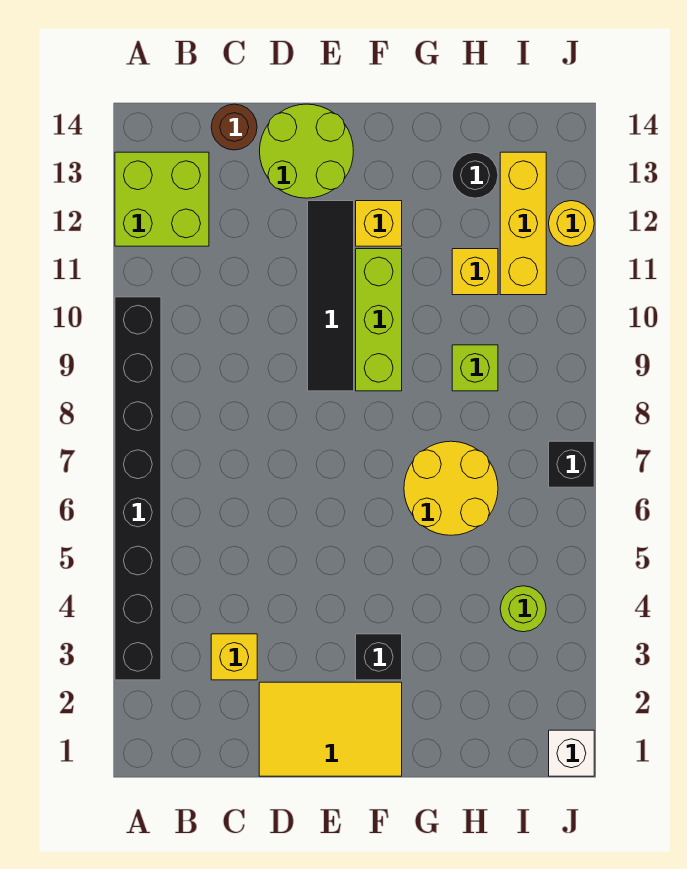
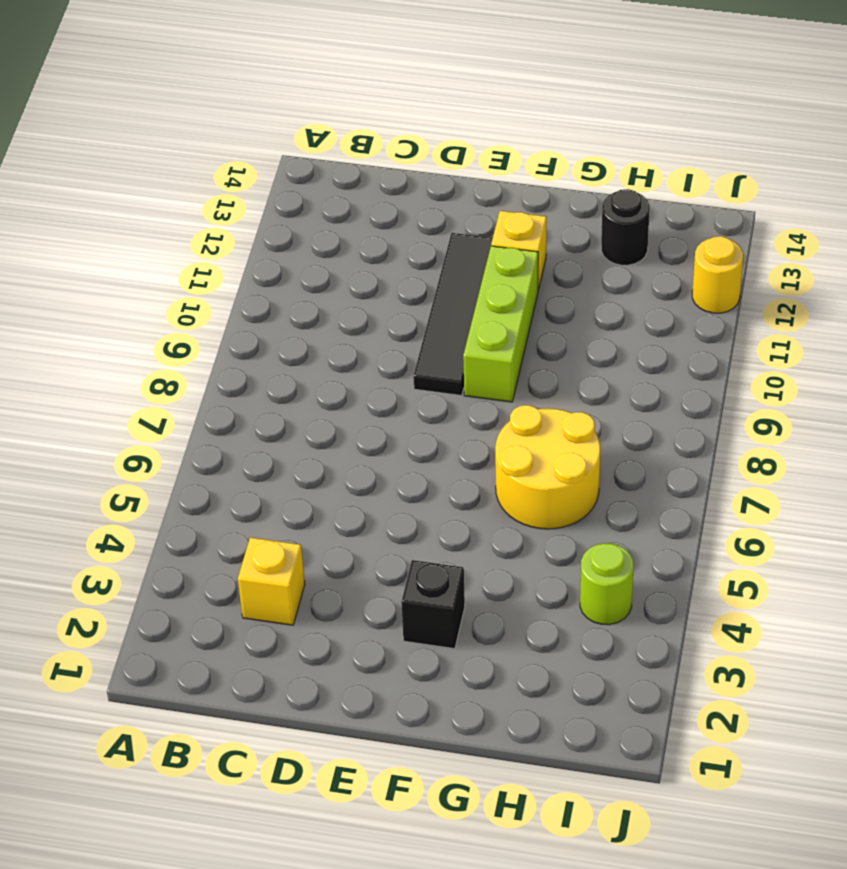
none -> black 1x8 brick [115,297,161,680]
none -> lime 2x2 brick [115,152,209,246]
none -> brown 1x1 round brick [211,104,257,150]

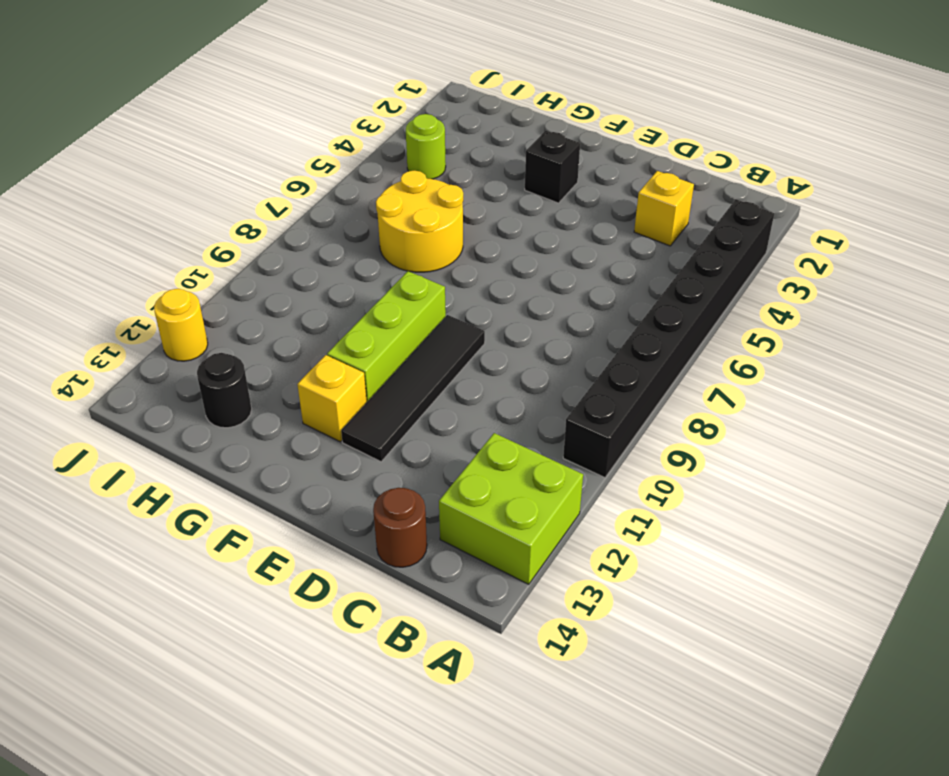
none -> yellow 2x3 tile [259,682,402,776]
none -> lime 2x2 round brick [260,104,353,198]
none -> lime 1x1 brick [452,345,498,391]

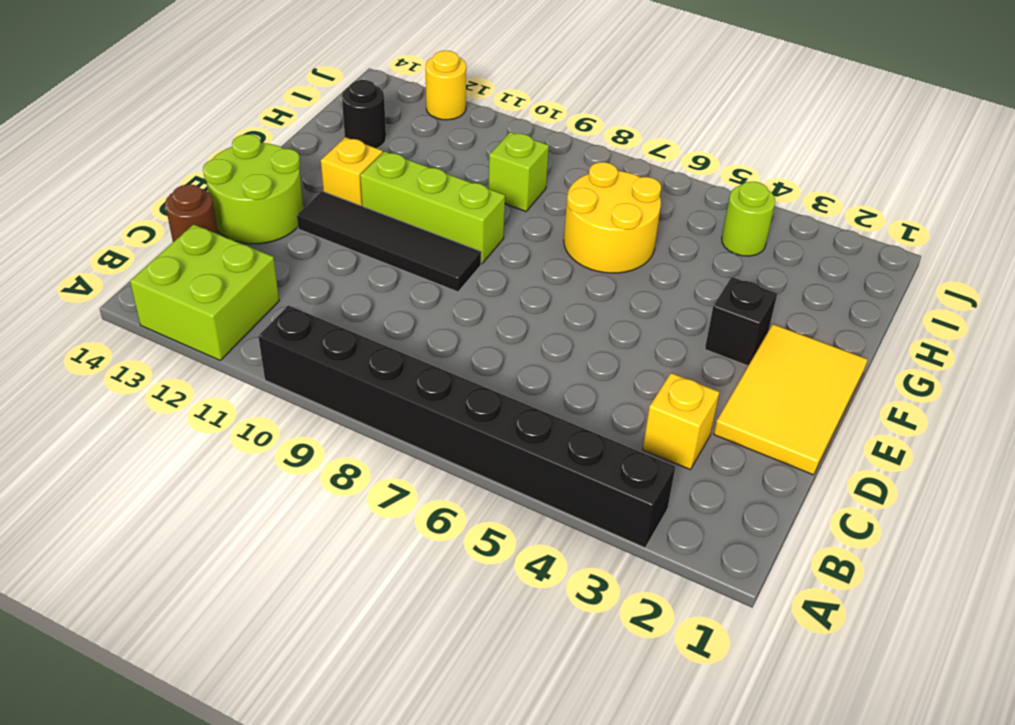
none -> yellow 1x1 brick [452,249,498,295]
none -> yellow 1x3 brick [500,152,546,295]
none -> white 1x1 brick [549,730,594,776]

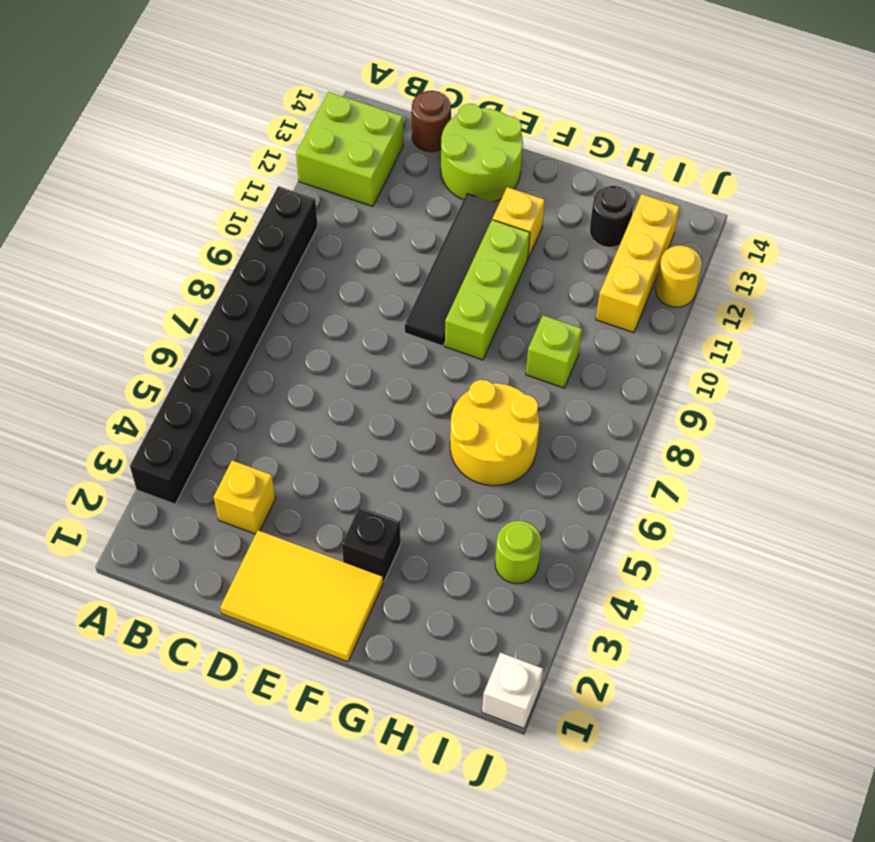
none -> yellow 1x1 brick [452,249,498,295]
none -> black 1x1 brick [549,441,594,487]

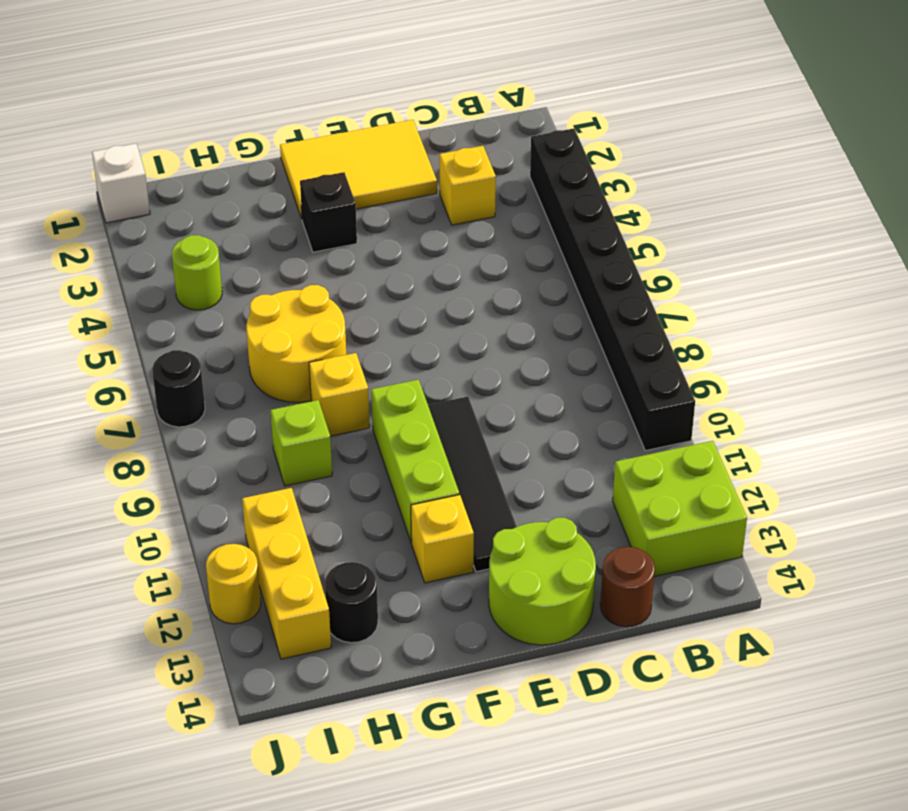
yellow 1x1 brick [309,353,370,436] -> yellow 1x1 brick moved to [452,249,498,295]
black 1x1 round brick [152,350,205,427] -> black 1x1 brick [549,441,594,487]

